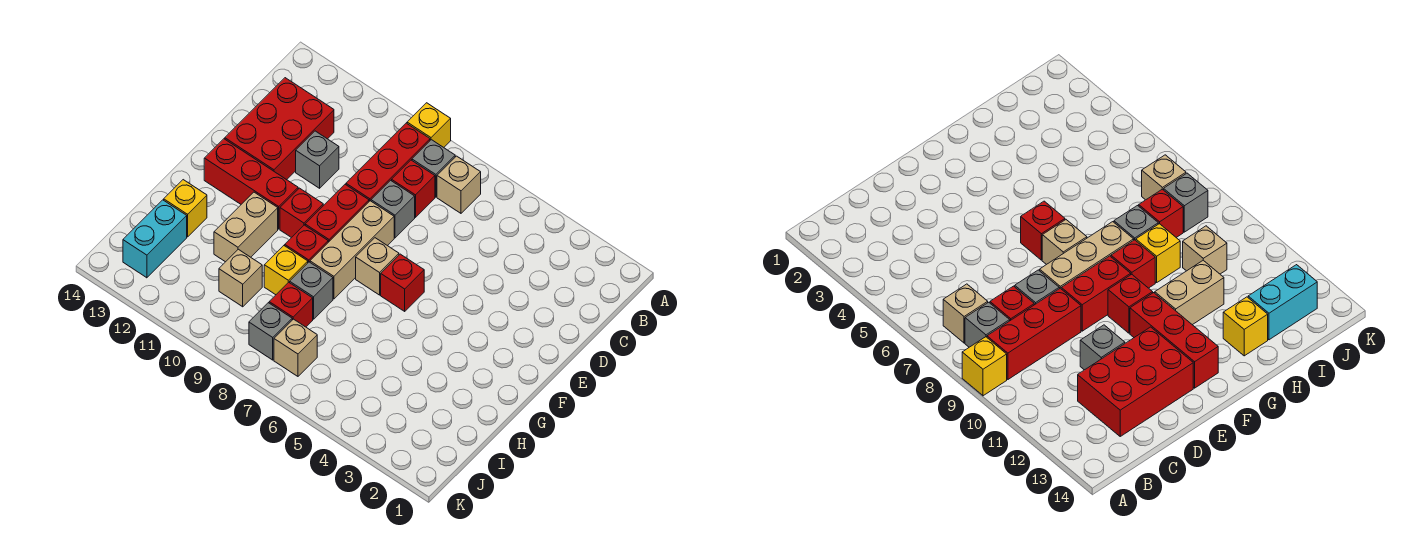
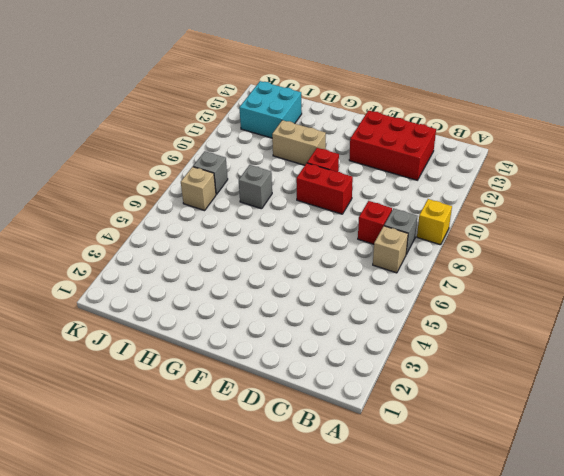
cyan 2x2 brick [239,81,302,138] -> cyan 1x2 brick [123,200,187,278]
none -> red 1x3 brick [346,123,430,201]
none -> grey 1x1 brick [371,180,415,238]
none -> grey 1x1 brick [296,131,339,188]

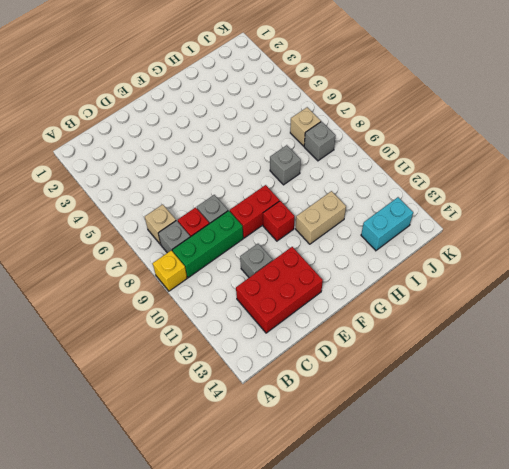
green 1x3 brick [172,211,243,278] -> red 1x3 brick [346,123,430,201]
none -> tan 1x3 brick [310,201,394,299]
none -> red 1x1 brick [381,254,424,311]
none -> tan 1x1 brick [356,238,399,295]

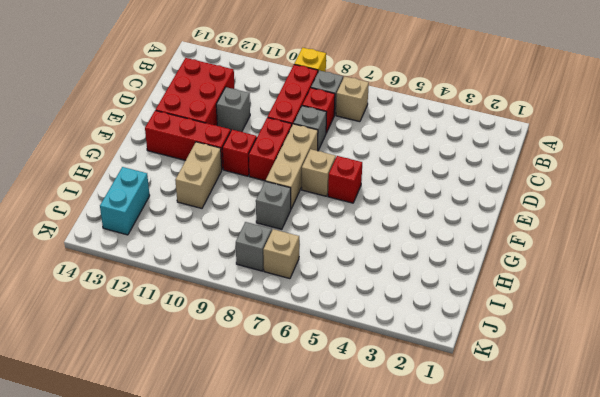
none -> red 1x1 brick [285,225,328,262]
none -> yellow 1x1 brick [264,246,308,295]
none -> yellow 1x1 brick [164,180,207,237]

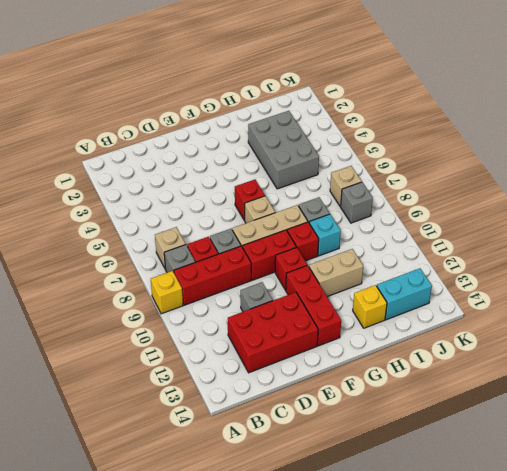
grey 2x3 brick [248,111,319,189] -> none
cyan 1x1 brick [309,214,341,256] -> yellow 1x1 brick [264,246,308,295]
none -> red 1x1 brick [269,282,313,327]
none -> tan 1x1 brick [219,249,262,307]

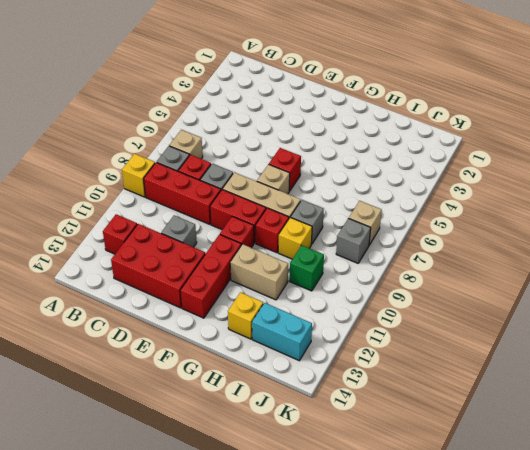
red 1x1 brick [103,214,137,254] -> red 1x1 brick moved to [269,282,313,327]
green 1x1 brick [290,245,324,291] -> tan 1x1 brick [219,249,262,307]

